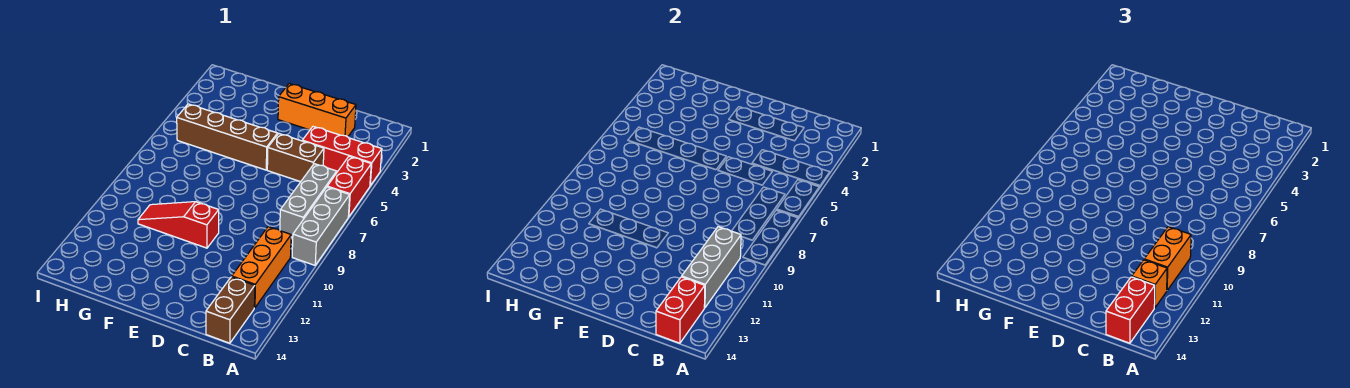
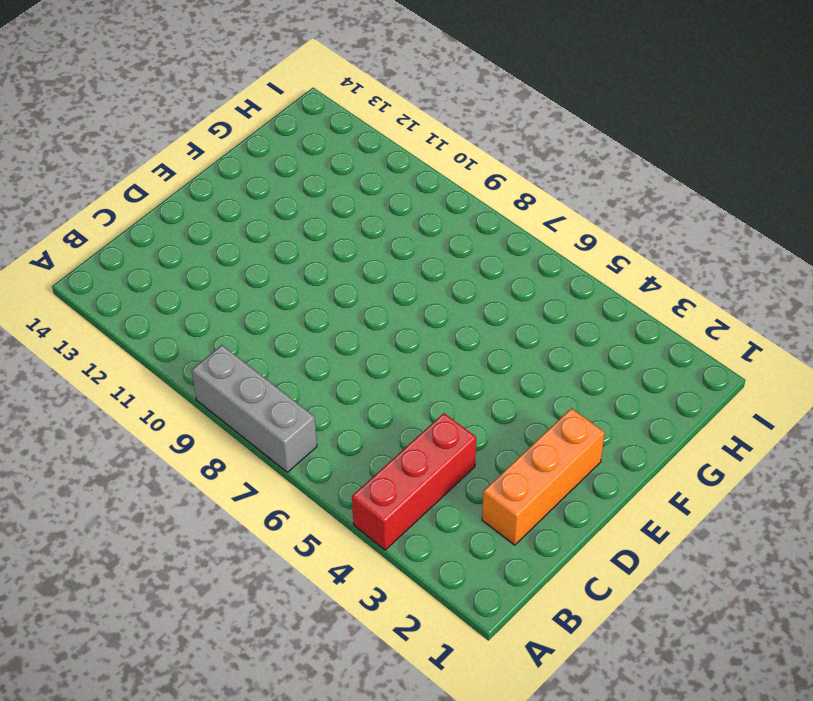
none -> red 1x2 brick [327,156,371,217]
none -> grey 1x3 brick [280,164,337,237]
none -> orange 1x3 brick [232,227,291,308]

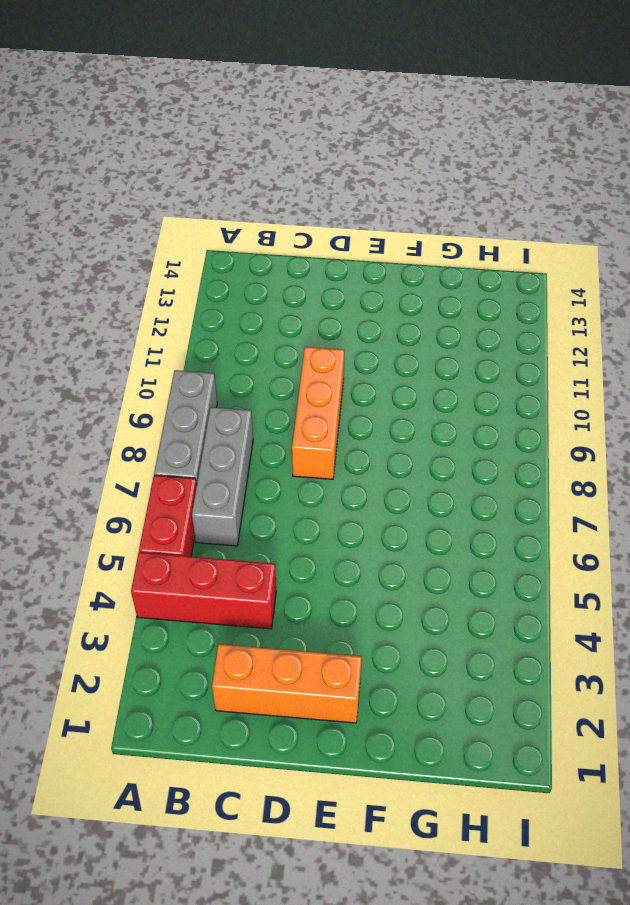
orange 1x3 brick [292,347,344,479] -> orange 1x3 brick moved to [232,227,291,308]
none -> brown 1x2 brick [206,277,255,343]
none -> brown 1x2 brick [267,134,324,182]
none -> brown 1x4 brick [177,104,278,170]

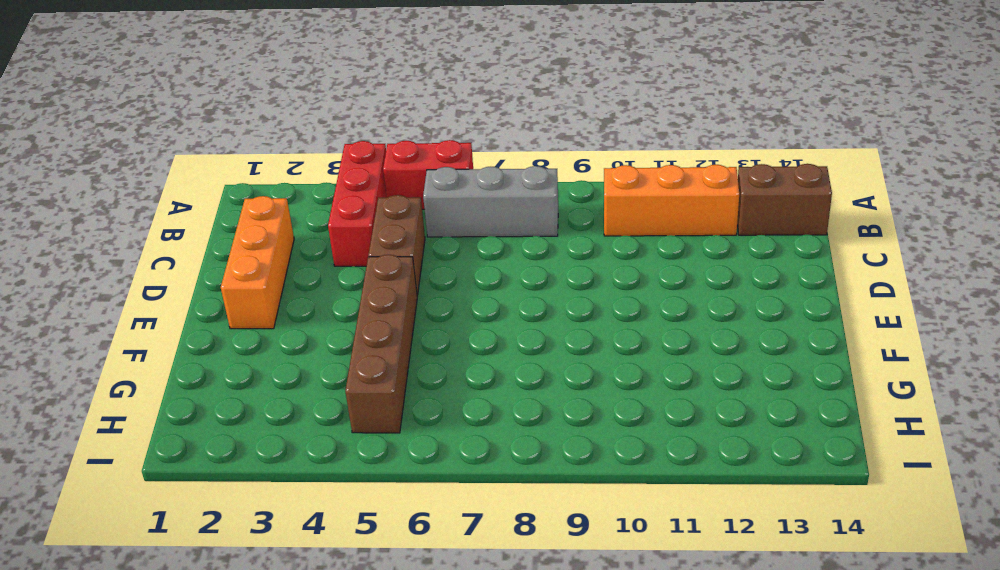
none -> grey 1x3 brick [292,187,350,265]
none -> red 1x3 slope [138,202,219,248]
none -> grey 1x3 brick [682,227,741,308]

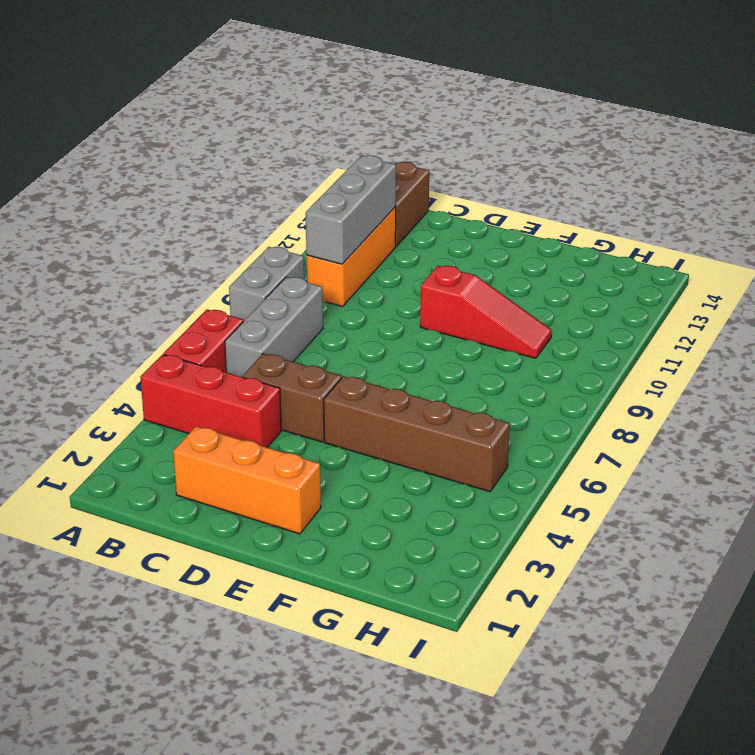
grey 1x2 brick [229,247,304,322] -> grey 1x3 brick [292,187,350,265]
none -> red 1x2 brick [656,277,705,343]
none -> orange 1x2 brick [1144,227,1191,290]
none -> orange 1x1 brick [1132,260,1167,308]

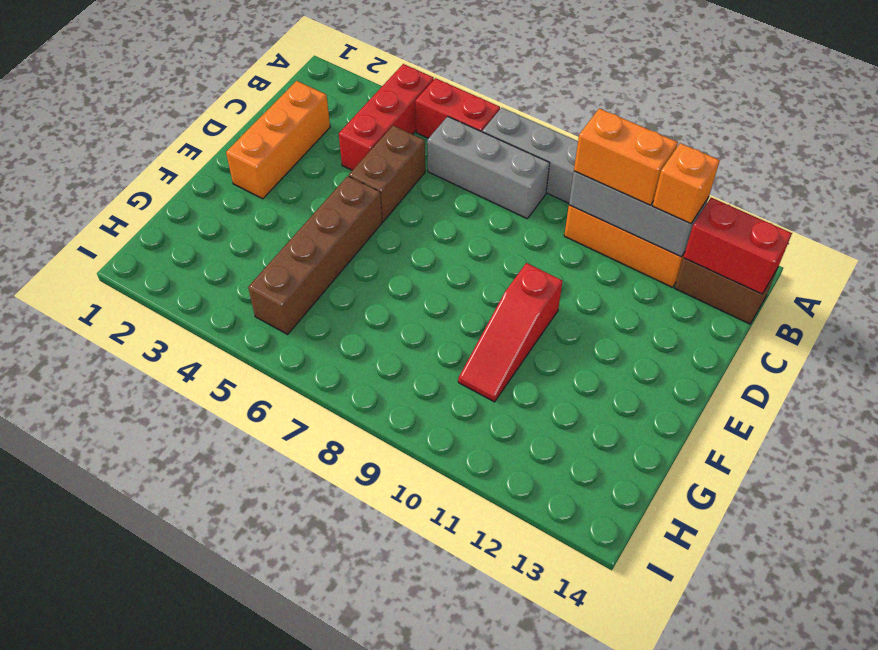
none -> red 1x2 brick [1106,277,1155,343]

